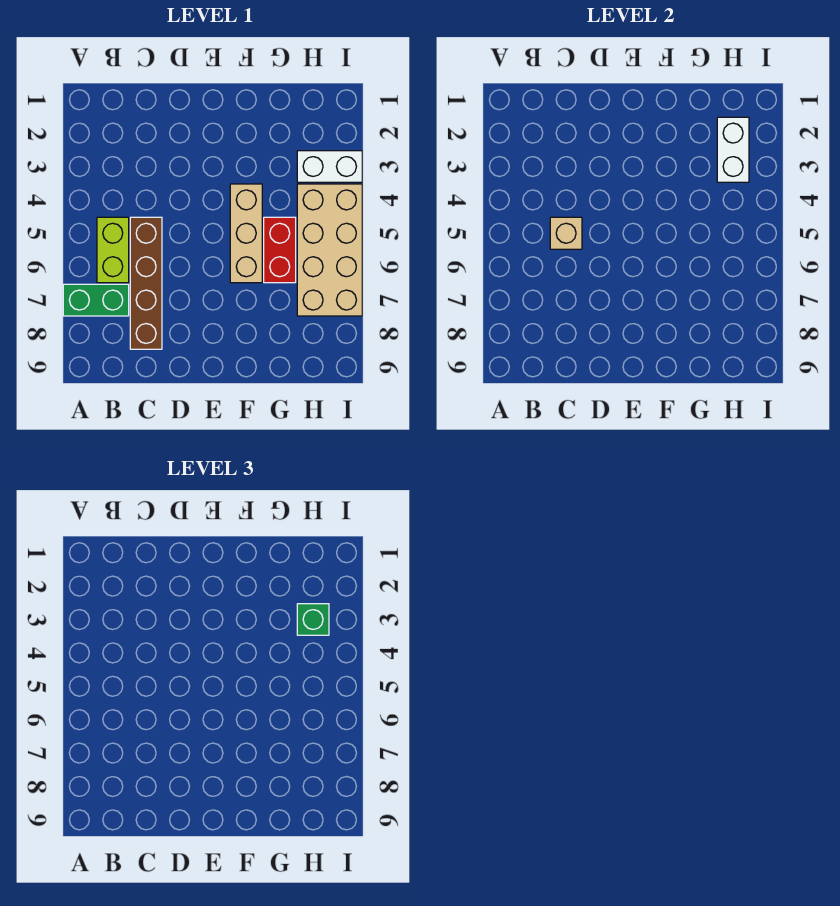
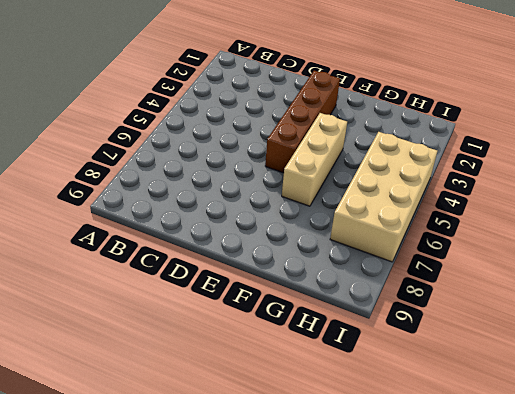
brown 1x4 brick [265,71,340,173] -> brown 1x4 brick moved to [130,217,162,349]
none -> green 1x2 brick [63,284,129,316]
none -> lime 1x2 brick [97,217,129,283]

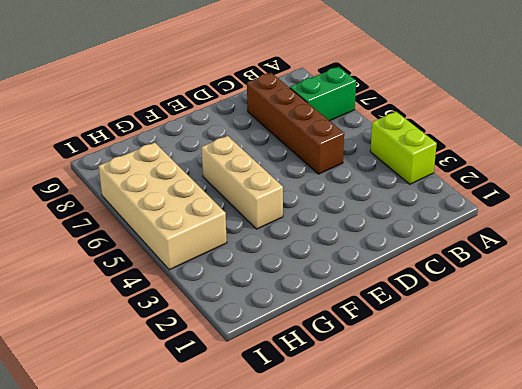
lime 1x2 brick [370,112,437,184] -> lime 1x2 brick moved to [97,217,129,283]
none -> red 1x2 brick [264,217,296,283]
none -> white 1x2 brick [297,151,362,182]

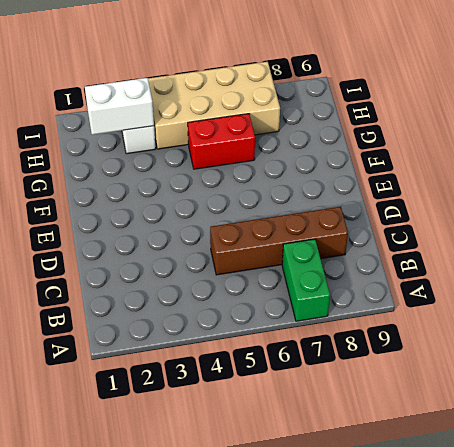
none -> lime 1x2 brick [97,217,129,283]
none -> tan 1x3 brick [230,184,262,283]

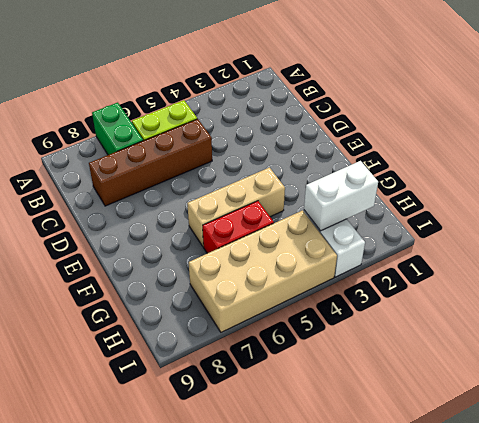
none -> tan 1x1 brick [550,217,582,249]
none -> green 1x1 brick [297,604,329,635]

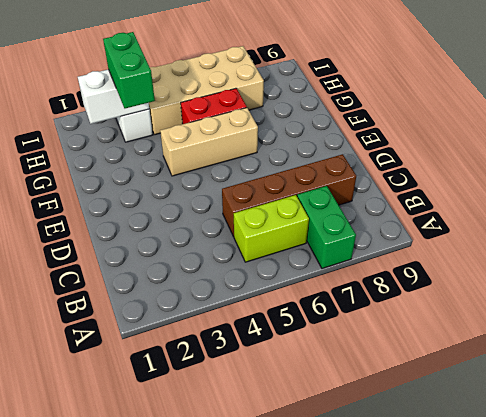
green 1x2 brick [103,32,155,108] -> green 1x1 brick [297,604,329,635]
none -> tan 1x1 brick [550,217,582,249]

